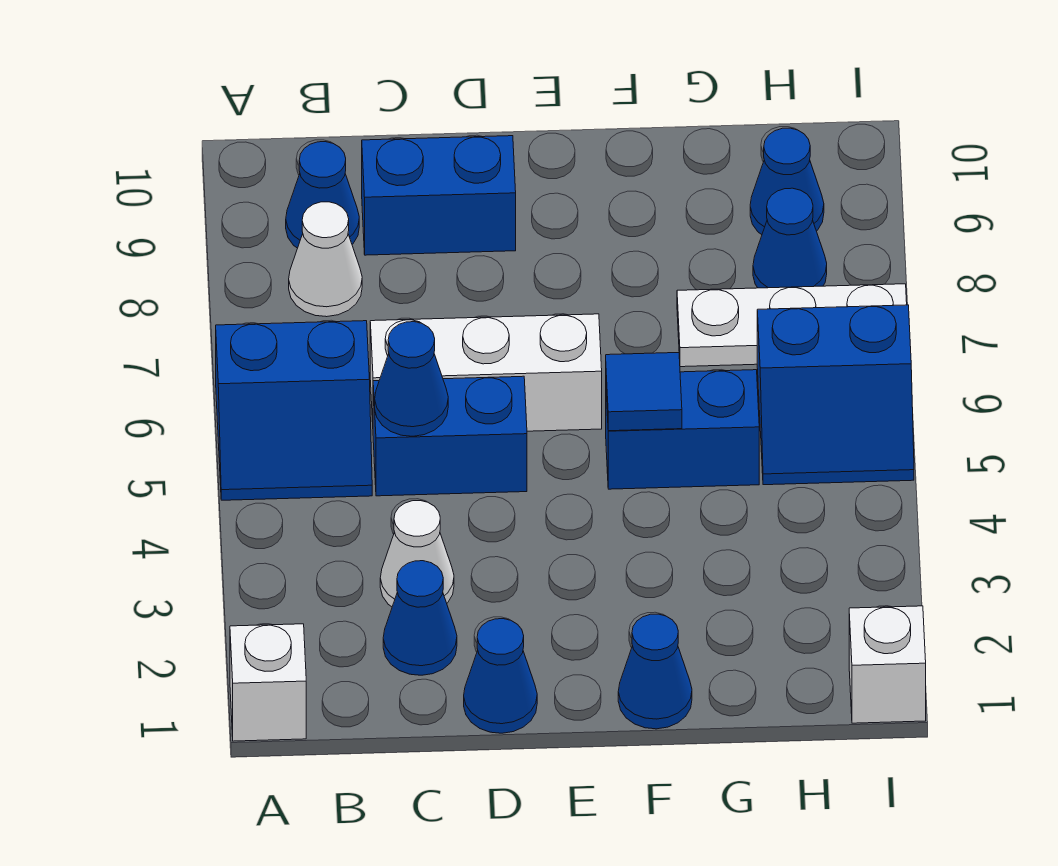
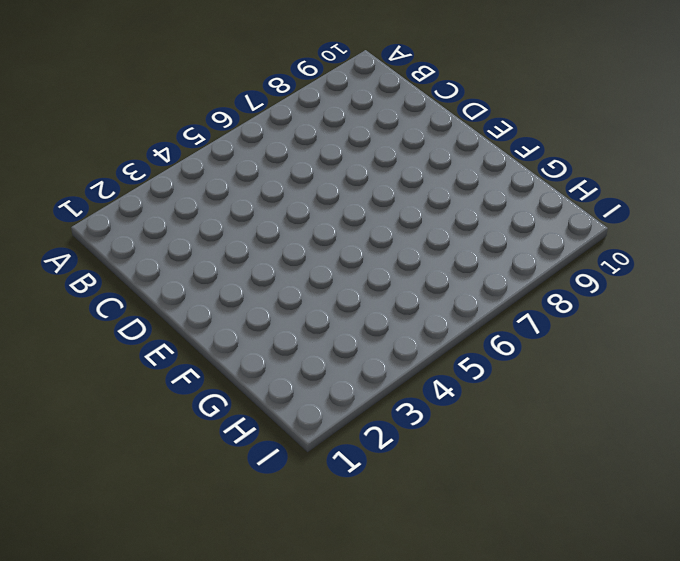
none -> white 1x1 brick [230,624,306,741]
none -> blue 2x2 slope [216,321,372,500]
none -> white 1x1 cone [289,202,362,317]

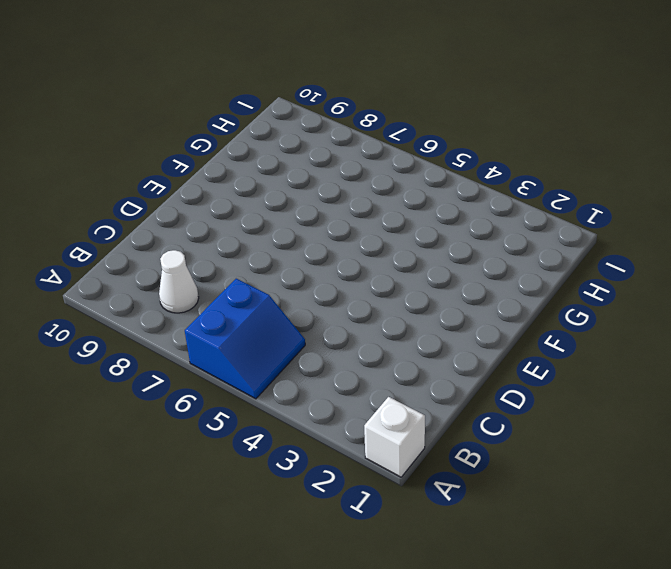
none -> blue 1x1 cone [286,142,359,248]
none -> blue 1x1 cone [383,561,457,675]
none -> white 1x1 cone [380,501,454,607]

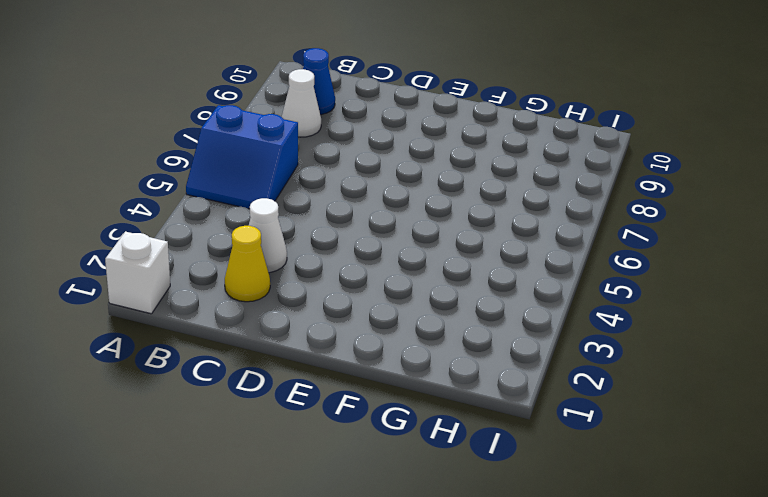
yellow 1x1 cone [225,226,270,302] -> blue 1x1 cone [383,561,457,675]
none -> blue 1x2 brick [373,376,527,496]
none -> white 1x3 brick [370,314,602,431]
none -> blue 1x2 brick [362,136,516,255]

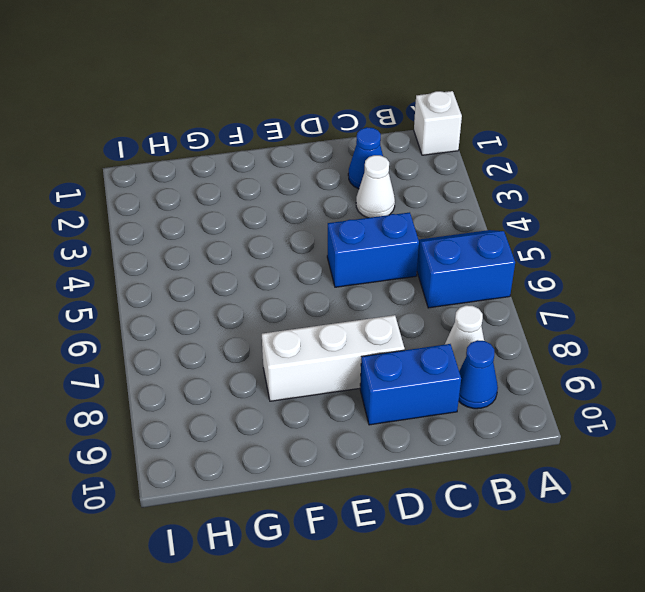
white 1x3 brick [262,315,405,401] -> white 1x3 brick moved to [370,314,602,431]
none -> blue 1x1 cone [464,619,537,733]
none -> blue 1x1 cone [618,614,692,729]
none -> blue 1x2 brick [606,370,759,489]

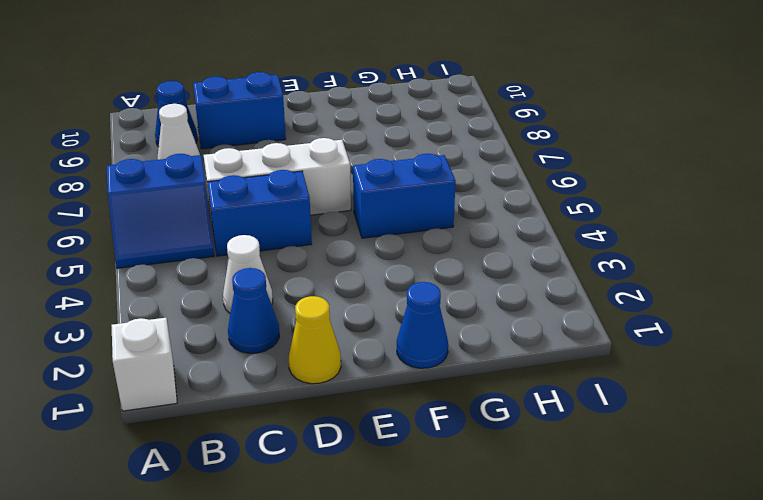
yellow 1x1 cone [289,296,341,384] -> blue 1x1 cone [464,619,537,733]
none -> white 1x3 plate [677,284,907,367]
none -> blue 2x2 slope [757,305,914,485]
none -> blue 1x1 cone [753,188,827,288]

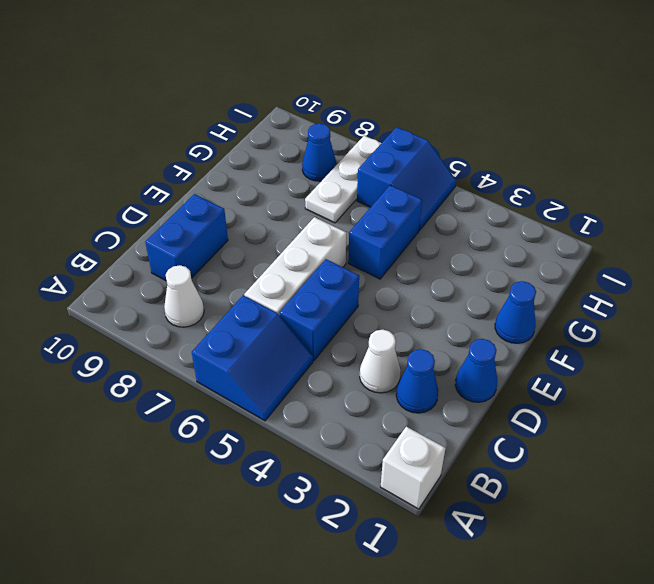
none -> blue 1x1 cone [286,142,359,248]
none -> blue 1x1 cone [750,128,824,235]
none -> white 1x1 brick [849,606,926,723]

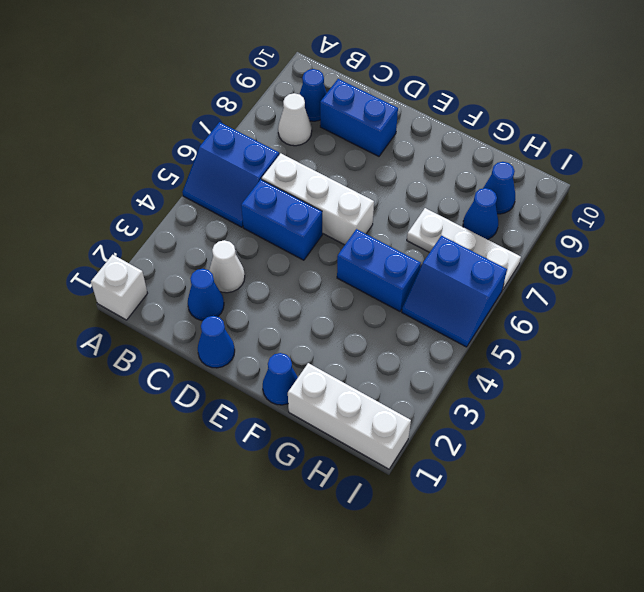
white 1x3 brick [288,363,411,469] -> white 1x1 brick [849,606,926,723]
none -> blue 1x1 cone [375,322,448,436]
none -> blue 1x1 tile [606,353,682,431]

